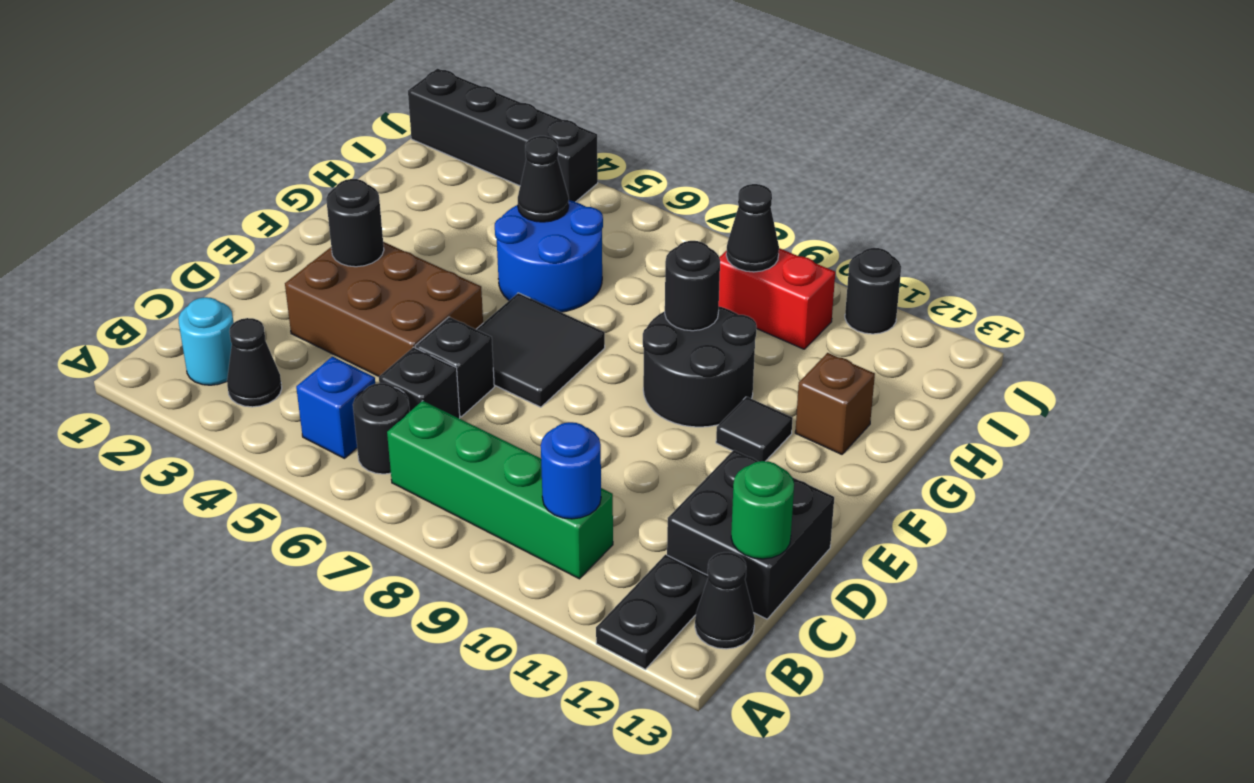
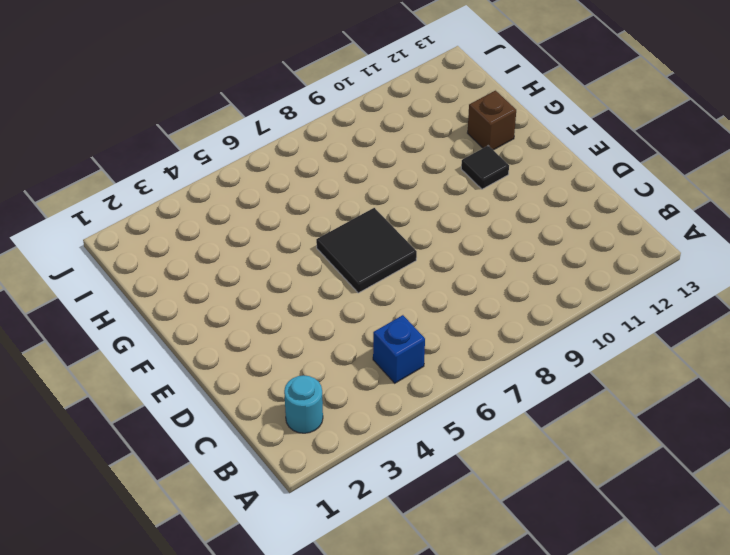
none -> black 1x2 plate [596,555,708,669]
none -> black 1x1 cone [227,318,282,407]
none -> black 1x1 round brick [353,383,410,474]

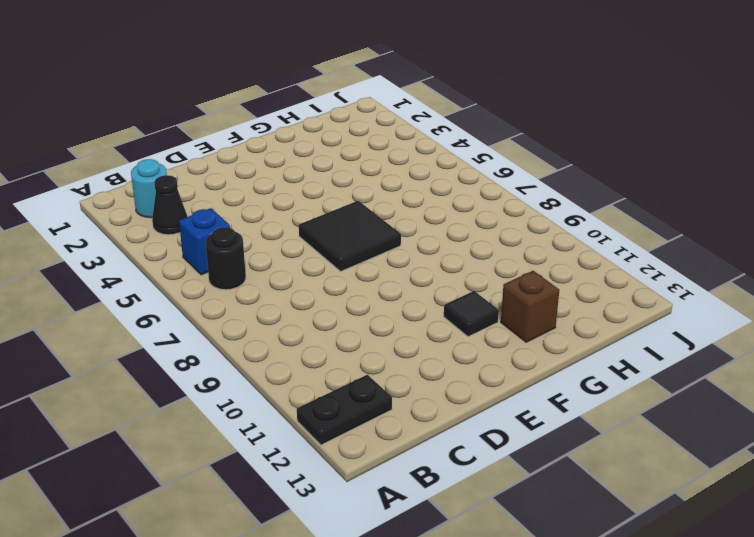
none -> green 1x4 brick [387,401,613,579]
none -> black 1x1 cone [695,552,755,649]
none -> black 1x1 brick [379,347,460,418]

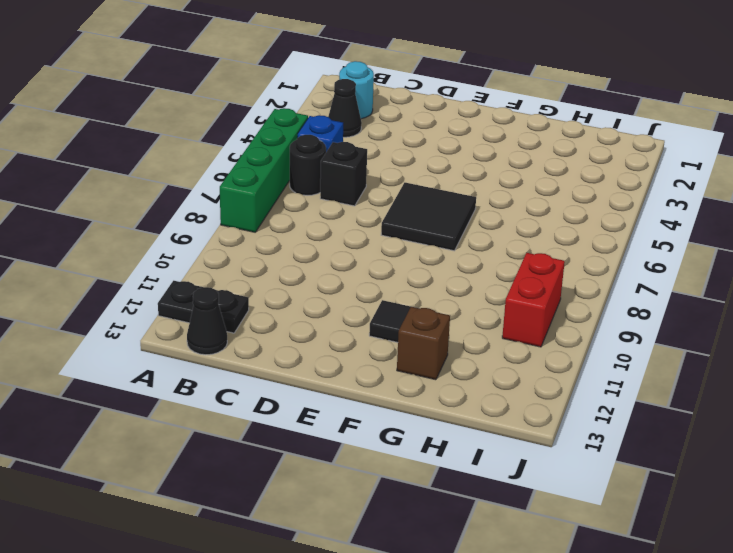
green 1x4 brick [220,108,308,232] -> green 1x4 brick moved to [387,401,613,579]
none -> black 2x2 brick [667,450,834,619]
none -> brown 2x3 brick [285,242,483,376]
none -> black 1x1 brick [415,317,494,417]

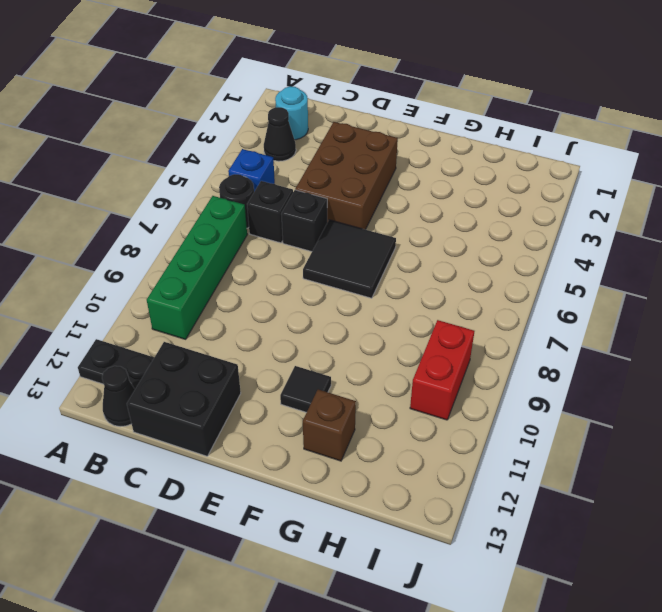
none -> black 2x2 round brick [643,307,757,427]
none -> blue 2x2 round brick [495,200,603,312]
none -> black 1x4 brick [408,69,598,202]

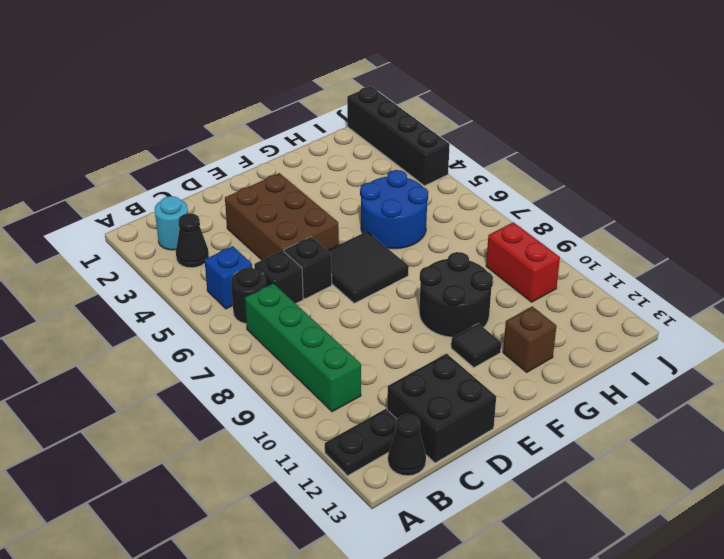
none -> black 1x1 round brick [845,248,901,334]
none -> blue 1x1 round brick [541,422,601,519]
none -> green 1x1 round brick [731,461,794,559]

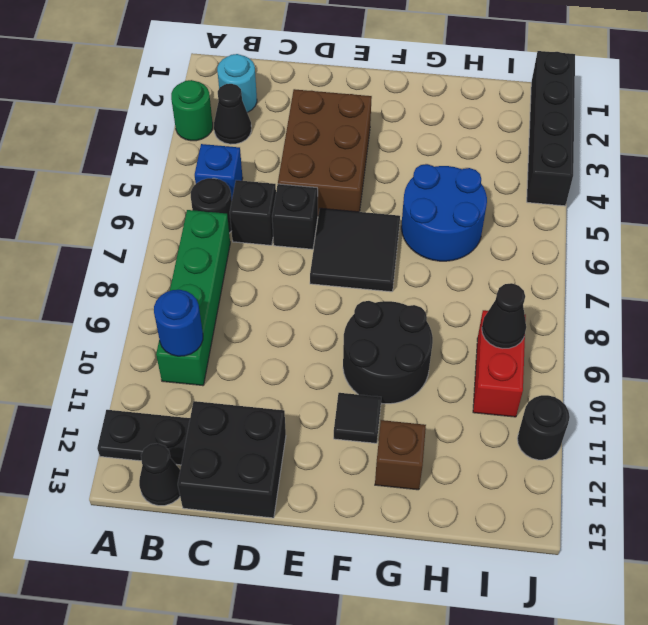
green 1x1 round brick [171,80,213,141] -> green 1x1 round brick moved to [731,461,794,559]
none -> black 1x1 round brick [326,179,384,267]
none -> black 1x1 round brick [665,241,720,331]
none -> black 1x1 cone [518,136,569,222]

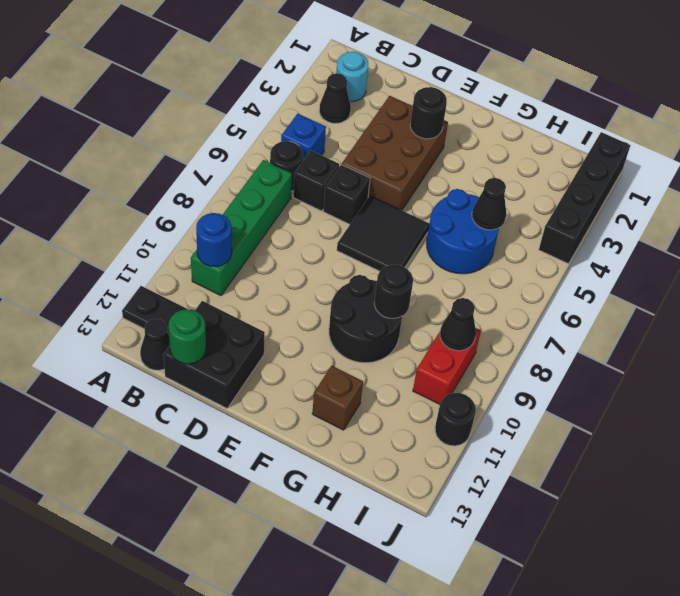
none -> black 1x1 tile [716,397,793,462]

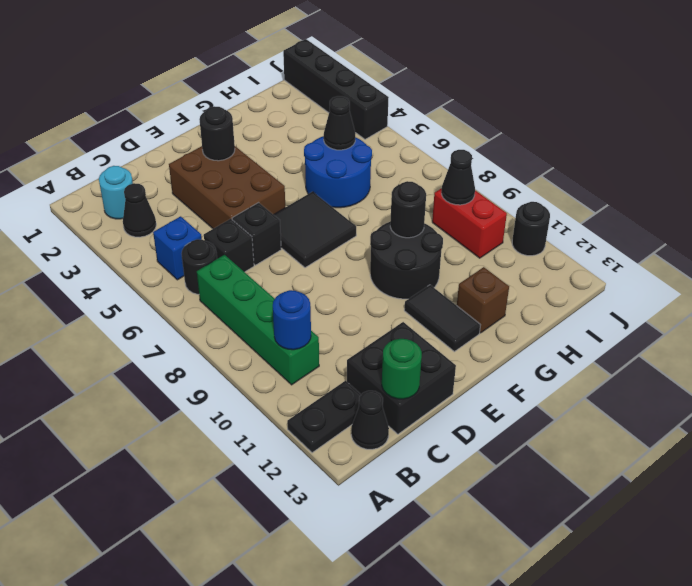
black 1x2 tile [404,285,480,352] -> black 1x1 tile [716,397,793,462]

